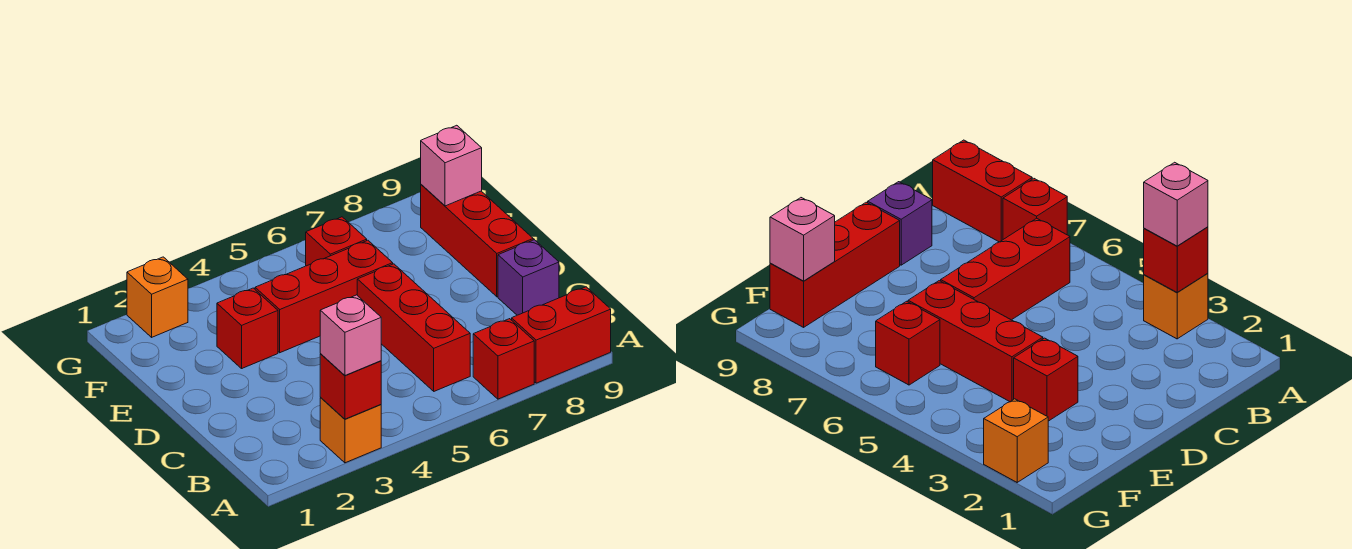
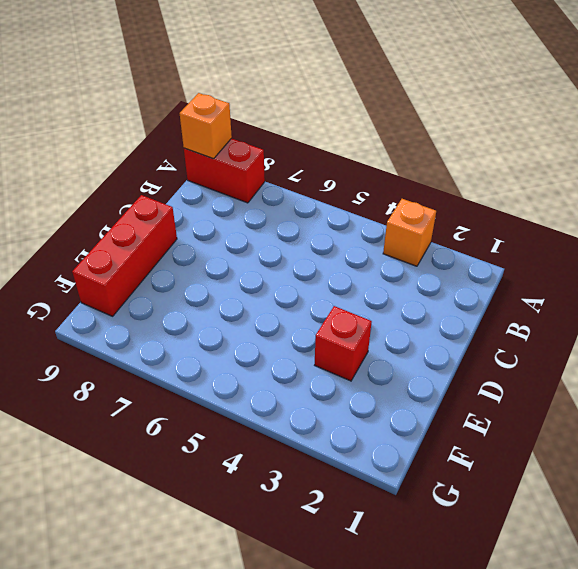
orange 1x1 brick [180,93,232,159] -> orange 1x1 brick moved to [127,257,188,337]
none -> red 1x1 brick [473,319,534,399]
none -> red 1x3 brick [357,264,470,391]
none -> purple 1x1 brick [498,240,559,315]

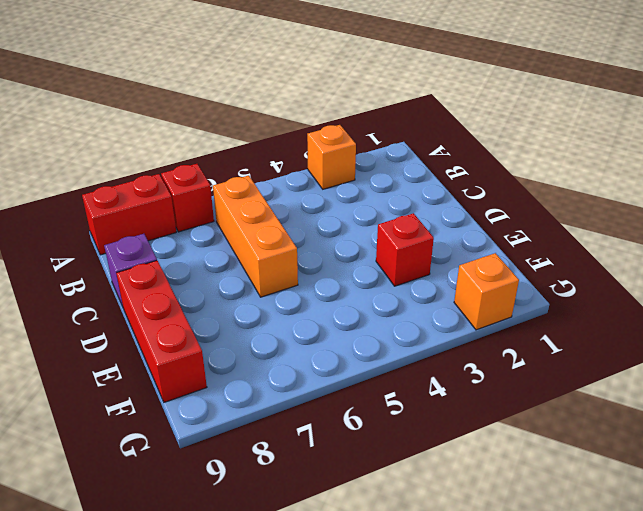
orange 1x3 brick [213,175,298,297] -> red 1x3 brick [357,264,470,391]
none -> red 1x3 brick [255,240,393,353]
none -> red 1x1 brick [306,217,367,266]
none -> red 1x1 brick [320,354,381,419]

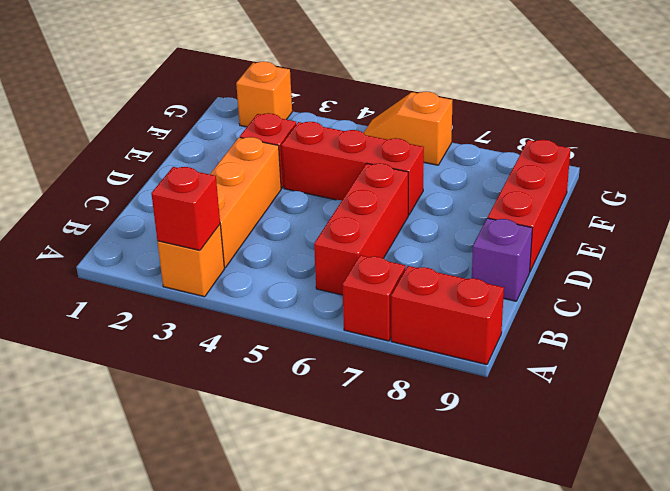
orange 1x3 brick [210,137,281,268] -> none
orange 1x2 slope [364,92,453,165] -> none
none -> red 1x1 brick [306,217,367,266]
none -> pink 1x1 brick [421,125,482,206]
none -> pink 1x1 brick [320,295,381,375]

